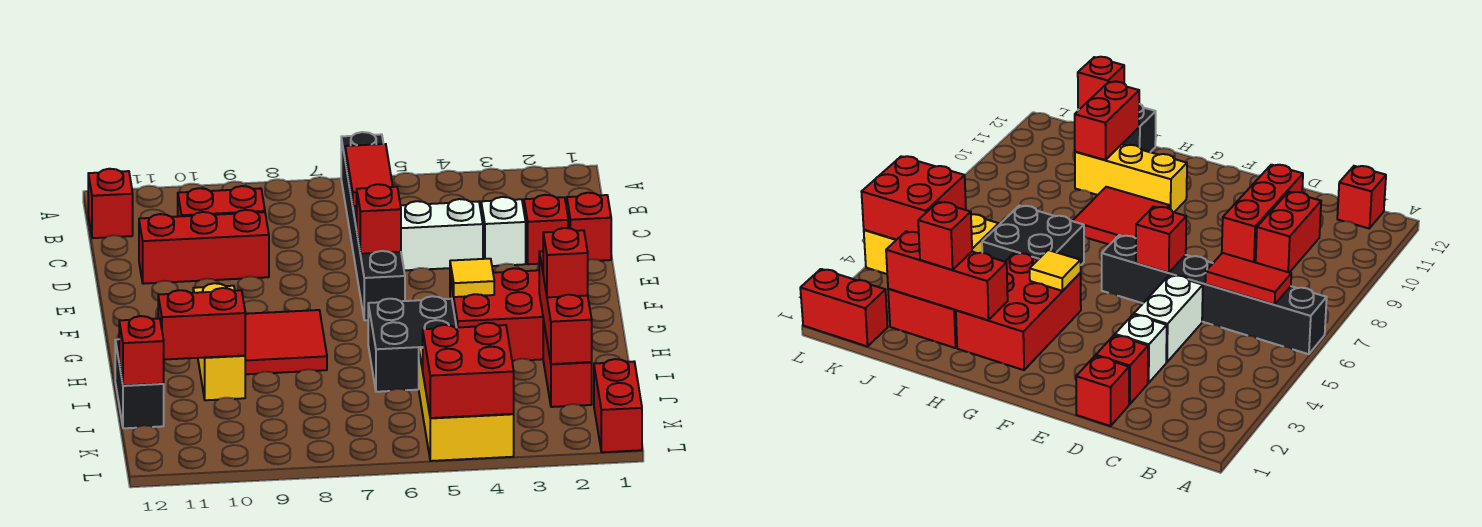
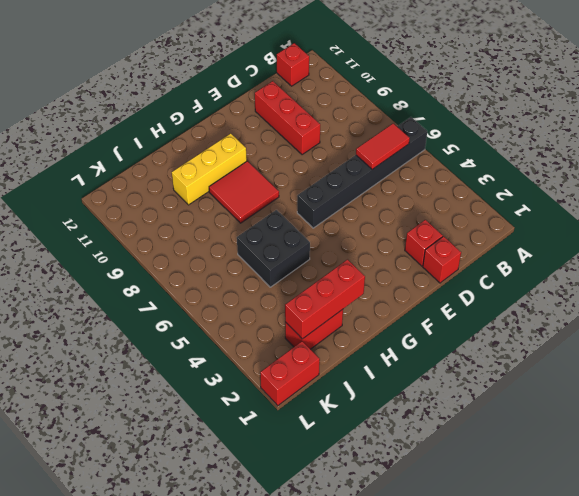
none -> red 1x2 brick [178,186,265,217]
none -> white 1x1 brick [481,197,526,266]
none -> white 1x2 brick [401,199,483,270]

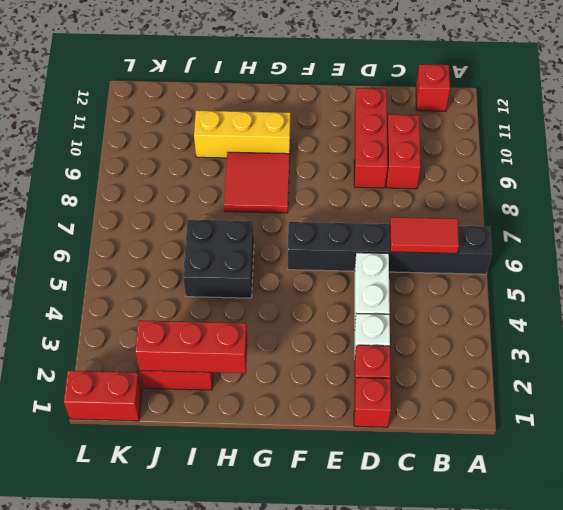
none -> red 2x3 brick [450,268,543,361]
none -> black 1x2 brick [115,339,164,428]
none -> yellow 2x3 brick [419,348,514,461]

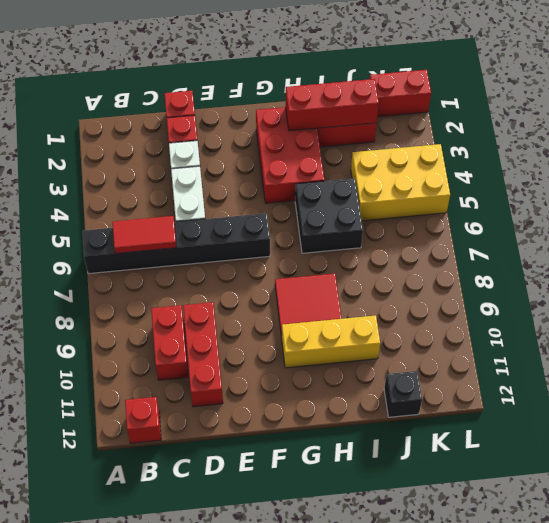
black 1x1 brick [384,371,422,417] -> black 1x2 brick [115,339,164,428]
none -> red 1x1 brick [357,184,401,254]
none -> yellow 1x1 tile [450,259,494,297]
none -> red 1x2 brick [158,288,245,360]

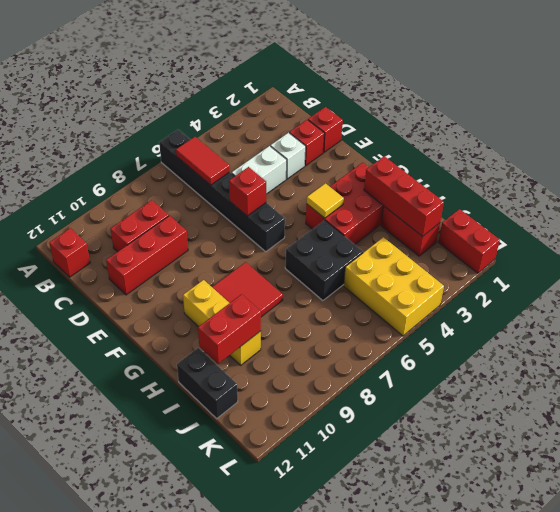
none -> red 1x1 brick [119,316,164,386]
none -> red 2x2 brick [423,323,514,418]
none -> red 1x1 brick [543,228,588,297]

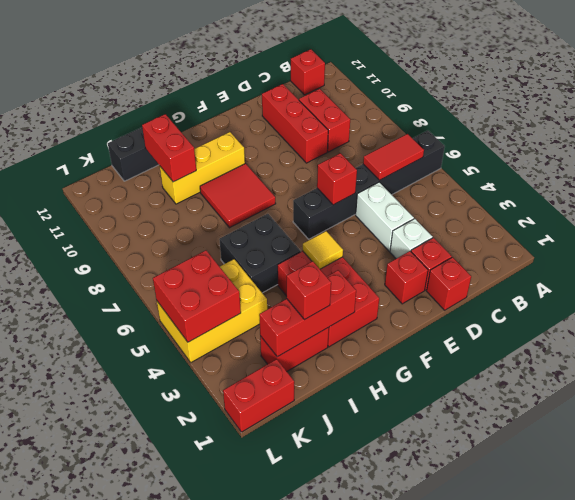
red 1x1 brick [385,251,428,304] -> red 1x1 brick moved to [119,316,164,386]

